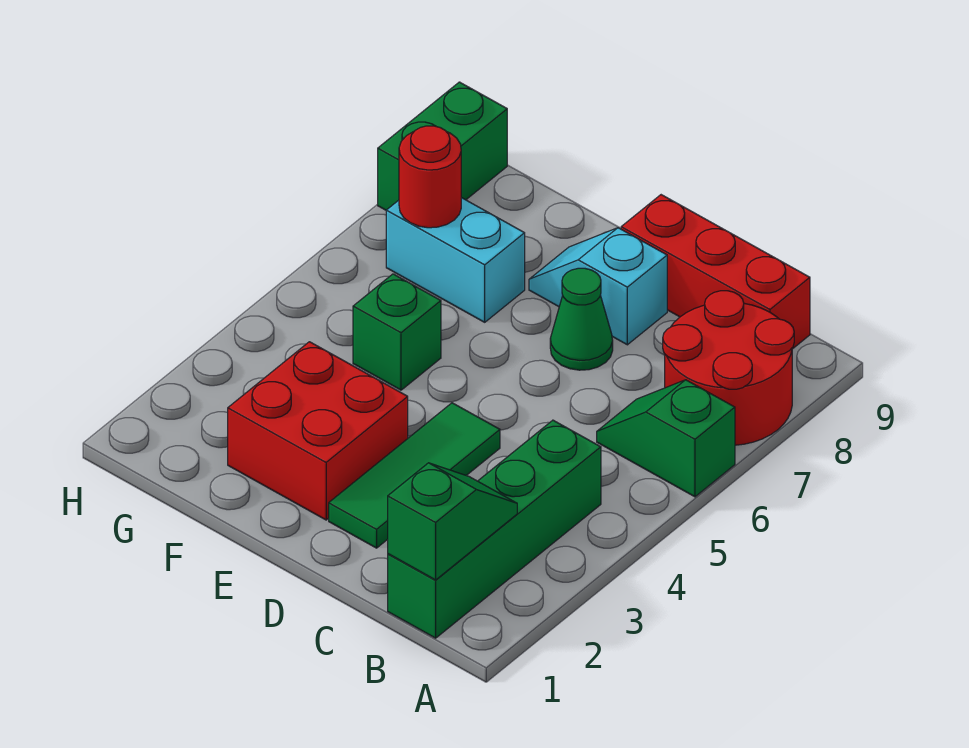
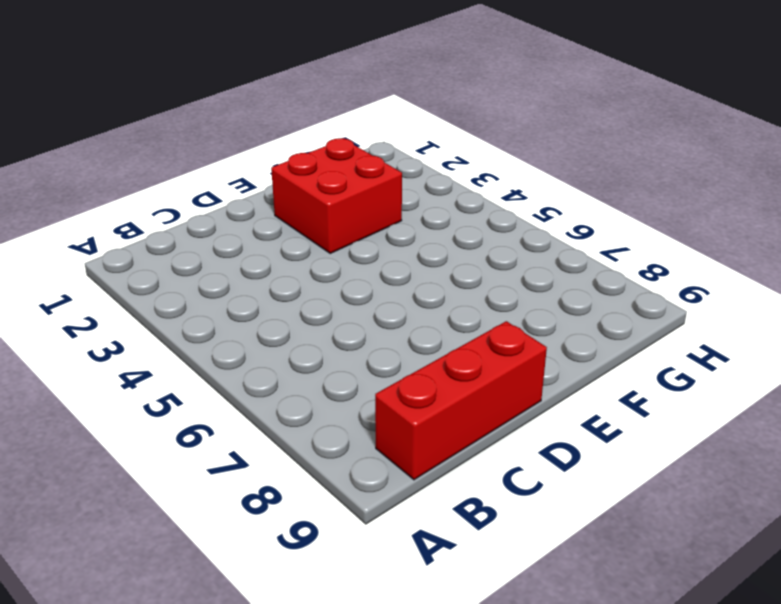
none -> green 1x2 slope [597,380,735,497]
none -> red 2x2 round brick [663,291,794,445]
none -> green 1x4 brick [388,420,601,638]

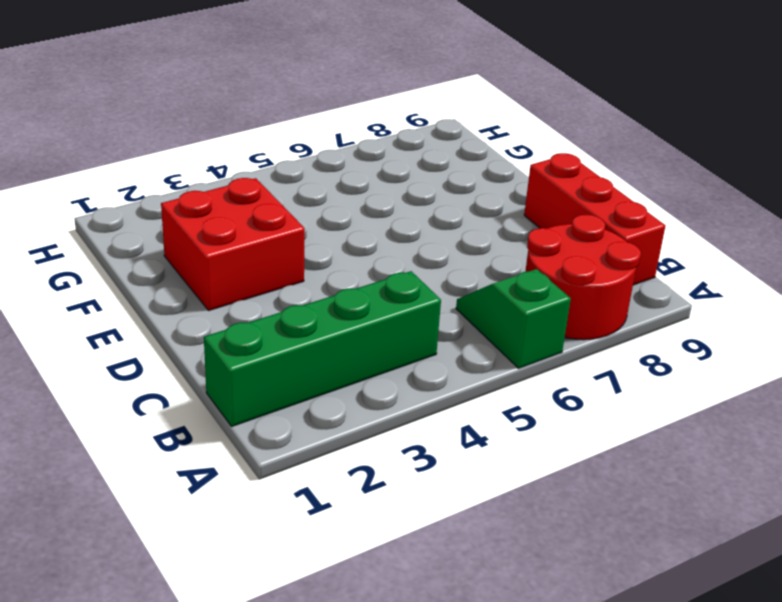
none -> green 1x3 tile [329,403,500,548]
none -> green 1x1 cone [550,268,613,370]
none -> cyan 1x2 slope [529,228,667,345]

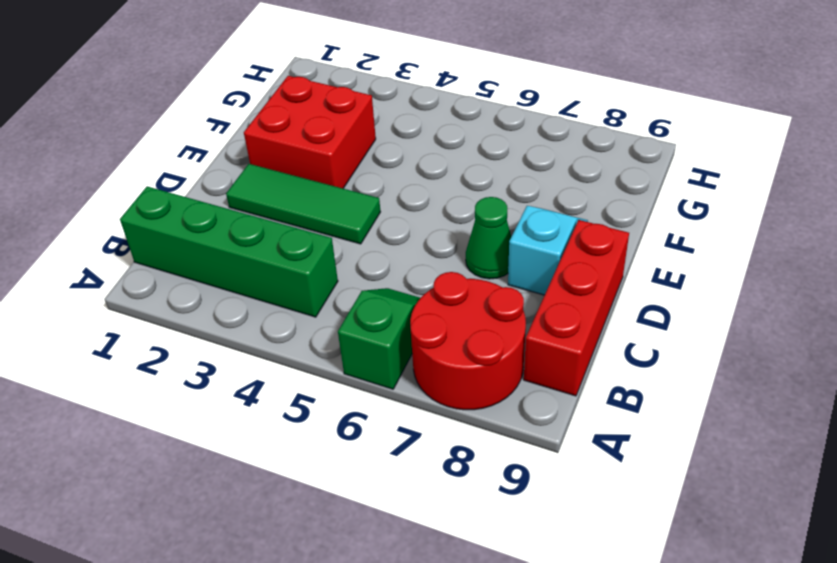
none -> green 1x1 brick [353,274,441,390]
none -> cyan 1x2 brick [386,198,525,322]
none -> green 1x2 brick [378,82,507,210]

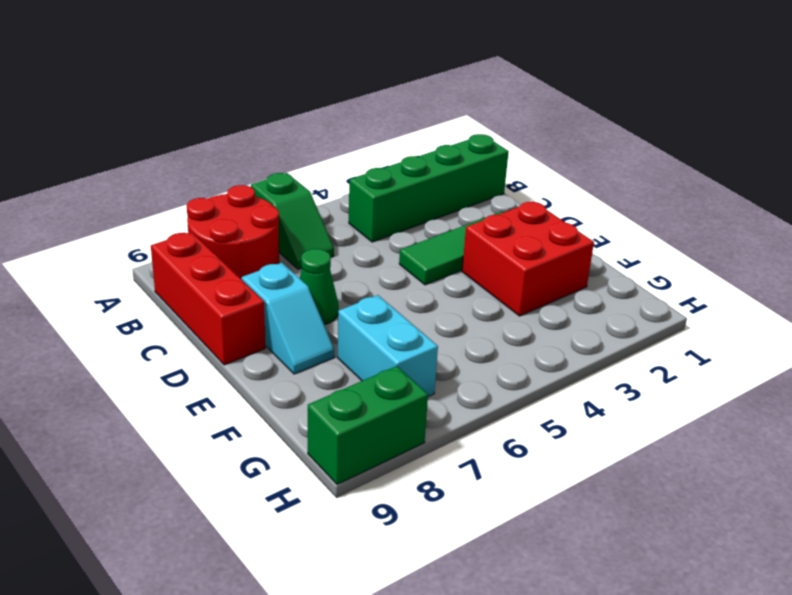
none -> green 1x1 brick [353,274,441,390]
none -> green 1x2 slope [388,463,517,580]
none -> red 1x1 round brick [399,126,461,228]

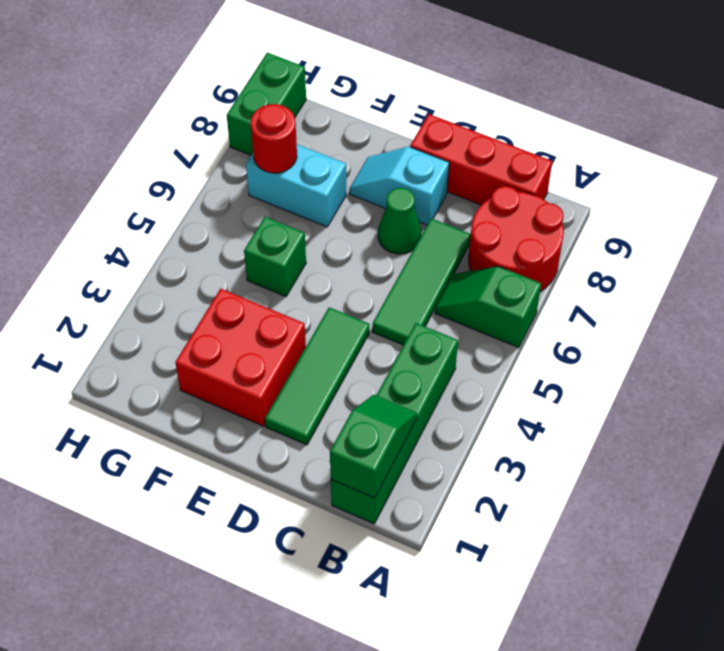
green 1x3 tile [372,218,471,345] -> none

